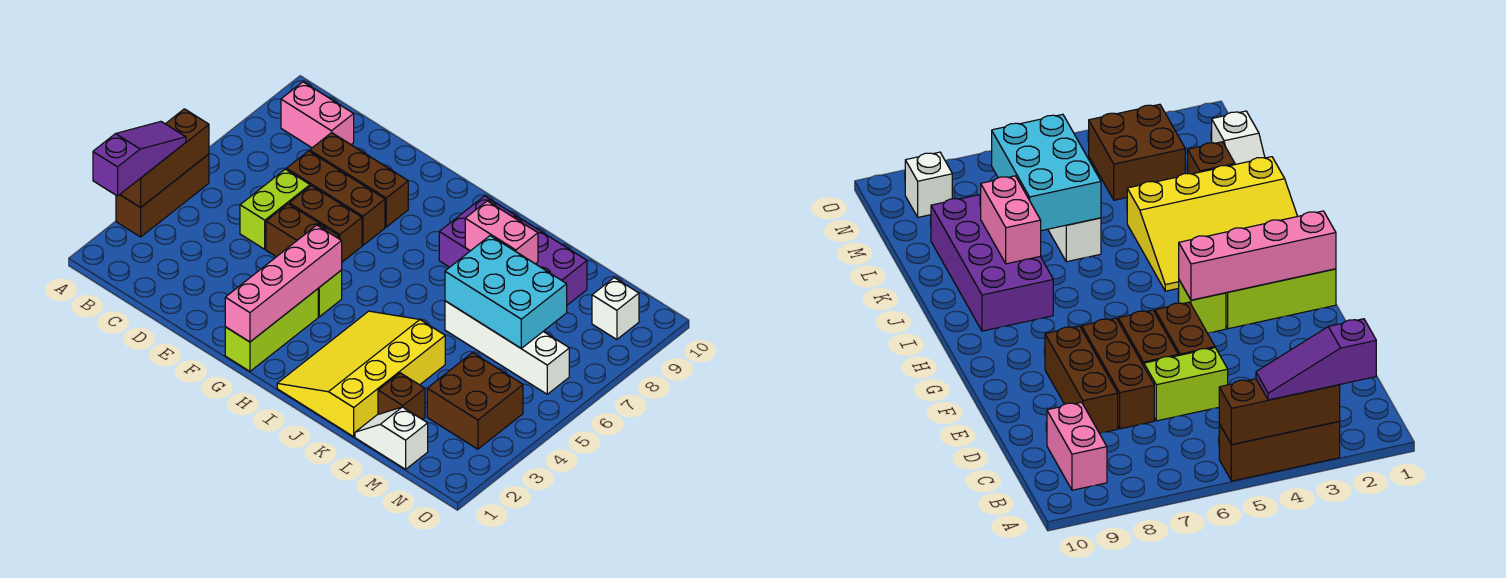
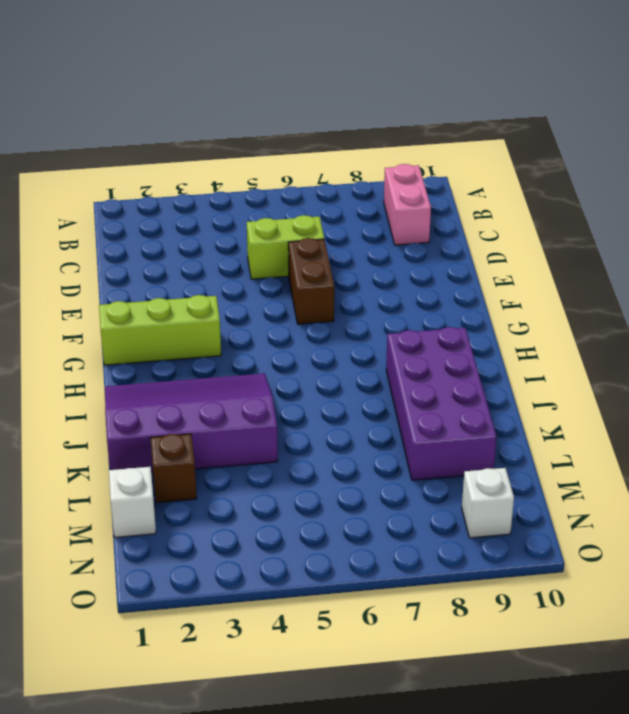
purple 3x4 slope [105,373,278,473] -> yellow 3x4 slope [277,311,445,437]
none -> brown 1x3 brick [116,154,209,237]
none -> brown 1x3 brick [286,151,385,245]
none -> brown 1x3 brick [310,133,408,227]

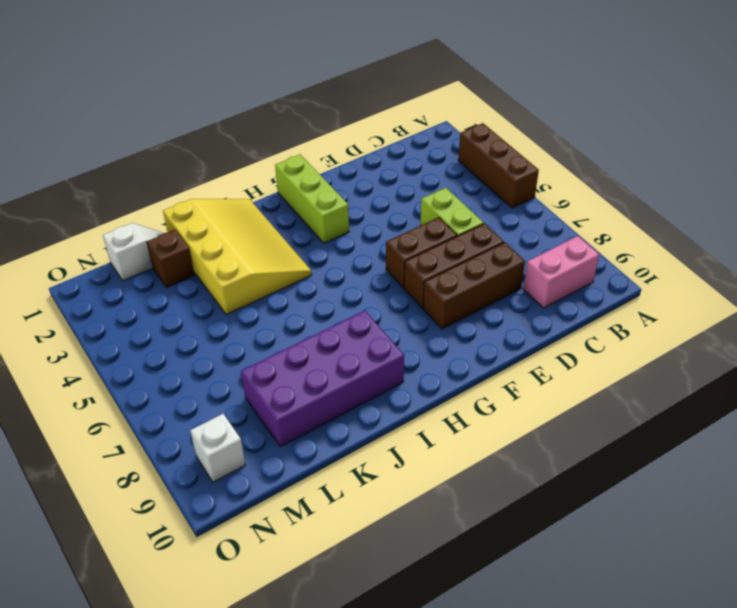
none -> brown 1x2 brick [266,204,339,257]
none -> lime 1x1 brick [318,270,342,317]
none -> white 1x4 brick [445,301,569,394]

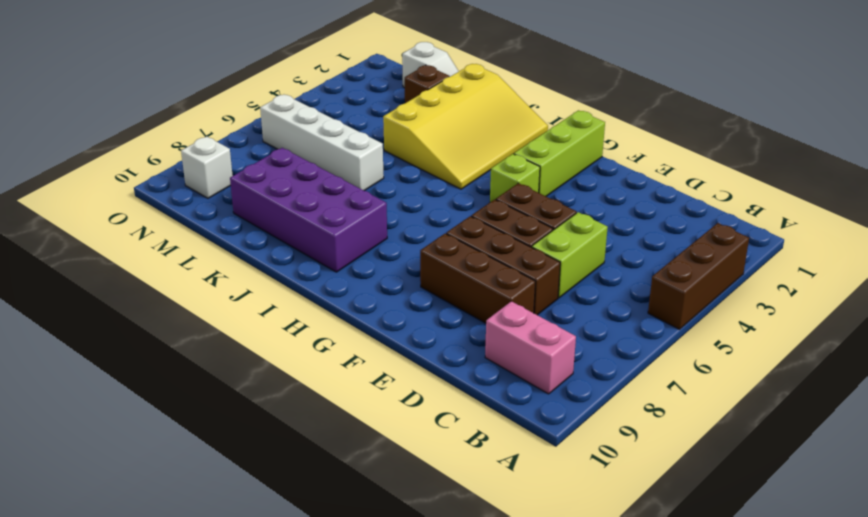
none -> brown 2x2 brick [427,353,523,449]
none -> brown 1x3 brick [120,109,209,207]
none -> pink 1x4 brick [225,225,342,342]

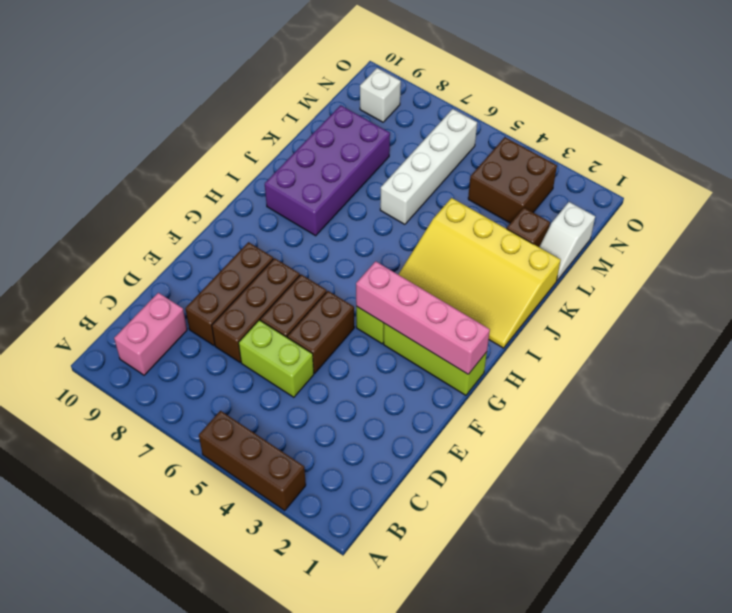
none -> brown 1x3 brick [120,109,209,207]
none -> pink 1x2 brick [465,201,538,264]
none -> cyan 2x3 brick [445,236,567,348]

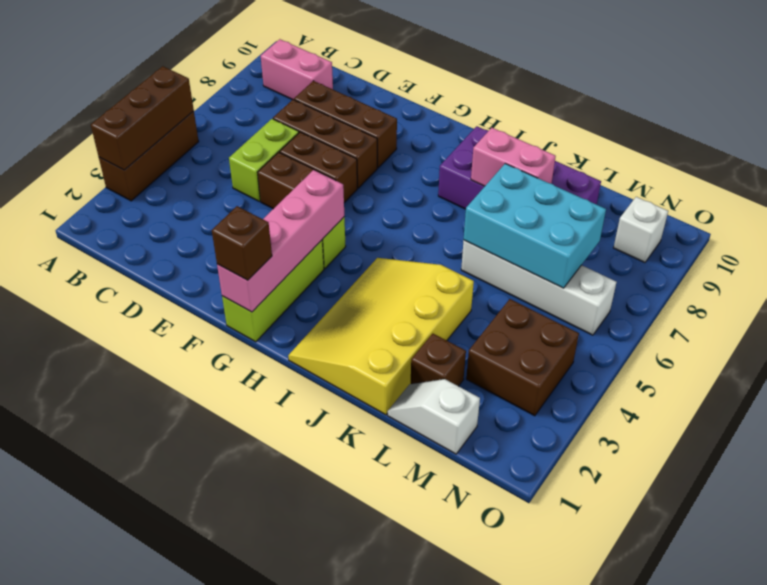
brown 1x1 brick [212,206,272,280] -> none
none -> purple 1x3 slope [93,122,186,196]

